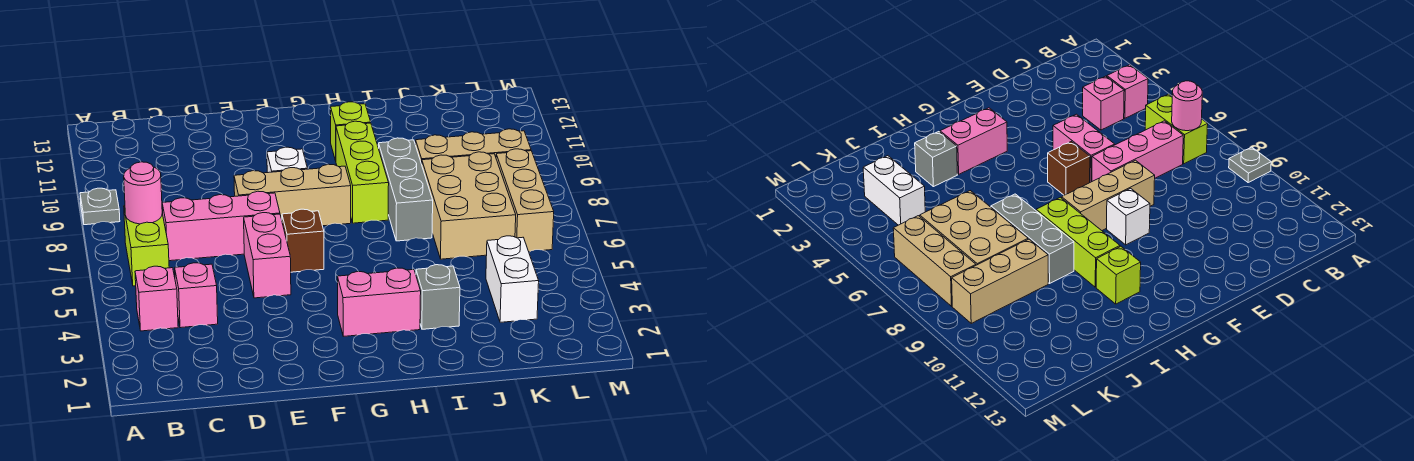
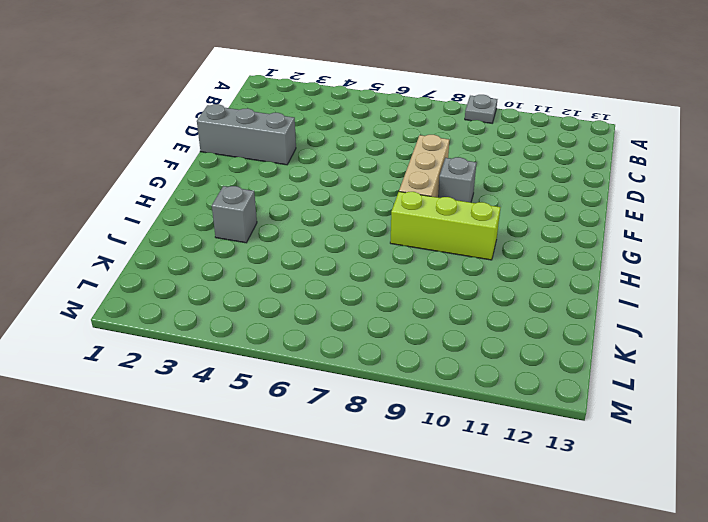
grey 1x3 brick [197,104,296,165] -> grey 1x3 brick moved to [379,138,433,241]
grey 1x1 brick [438,157,477,202] -> white 1x1 brick [267,147,307,173]
none -> pink 1x1 brick [135,266,178,331]
none -> lime 1x2 brick [124,206,169,286]
none -> pink 1x1 brick [175,263,218,328]

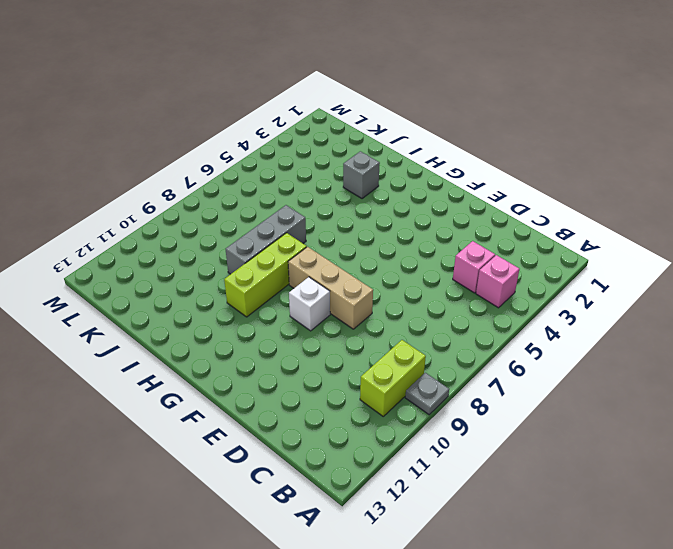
lime 1x2 brick [360,340,426,416] -> lime 1x2 brick moved to [124,206,169,286]
none -> pink 1x3 brick [162,191,280,261]
none -> pink 1x2 brick [244,213,291,298]
none -> brown 1x1 brick [282,209,324,272]

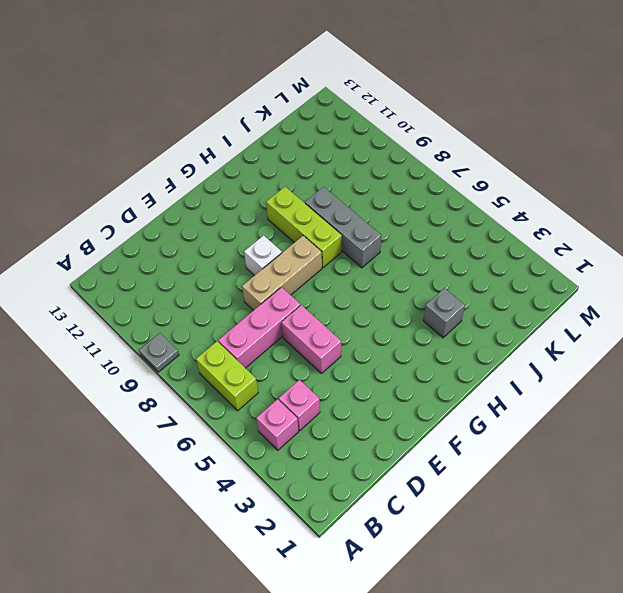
none -> brown 1x1 brick [282,209,324,272]
none -> pink 1x2 brick [338,268,421,336]
none -> lime 1x1 brick [331,102,371,161]

